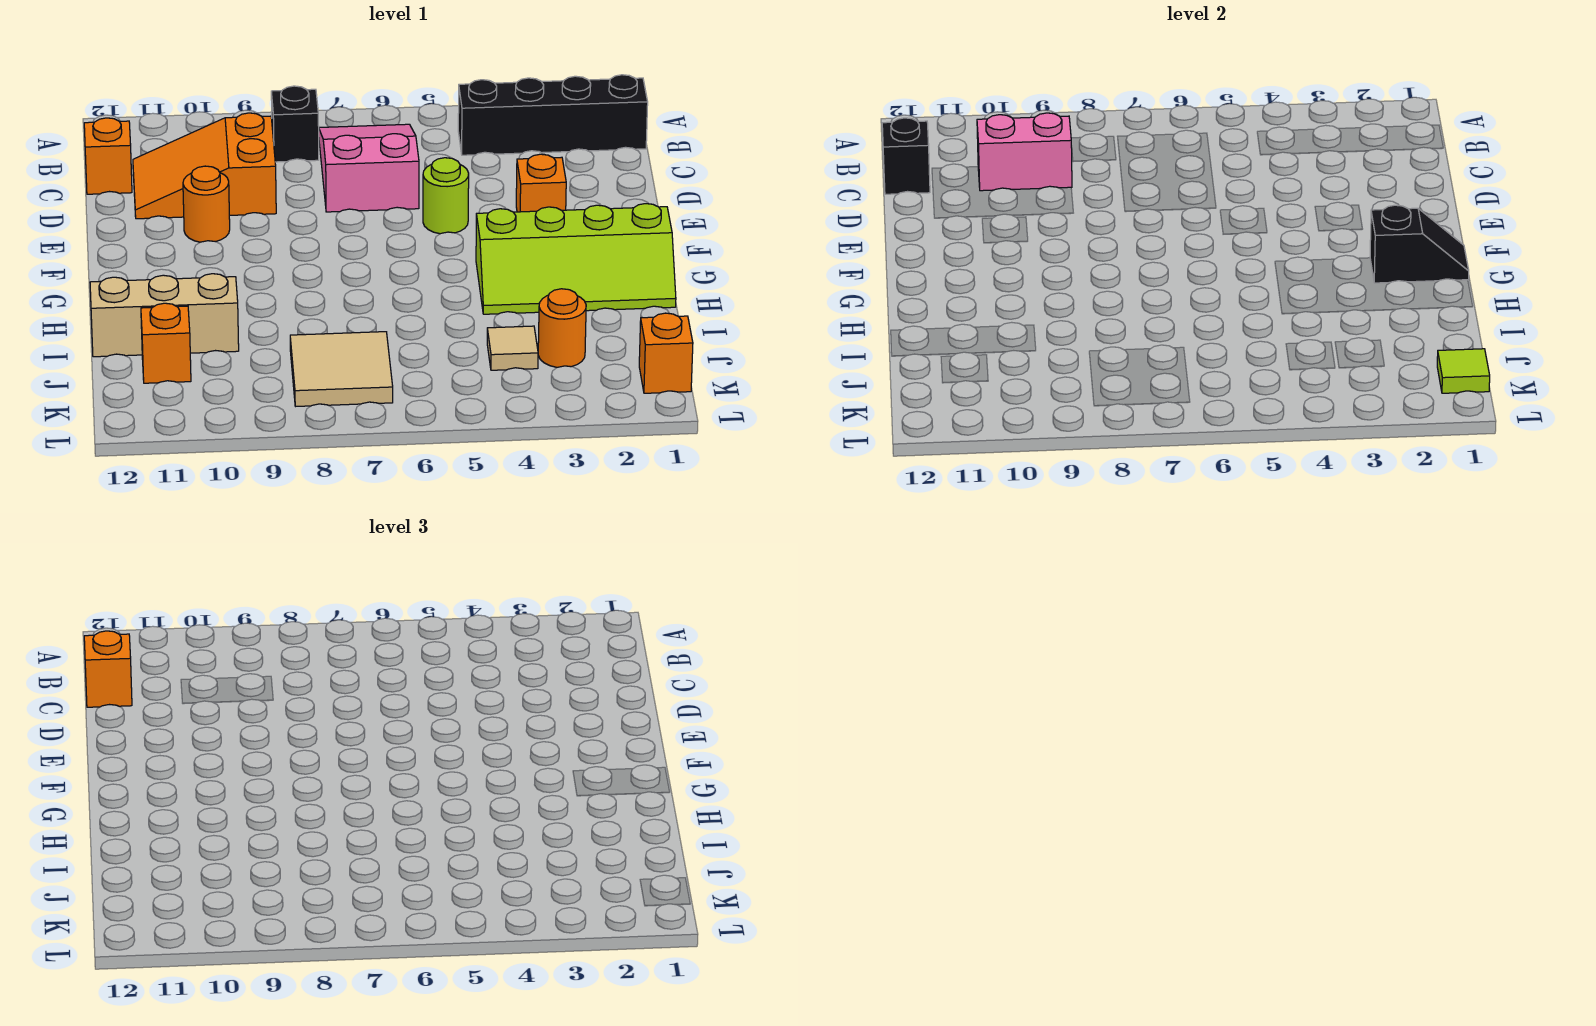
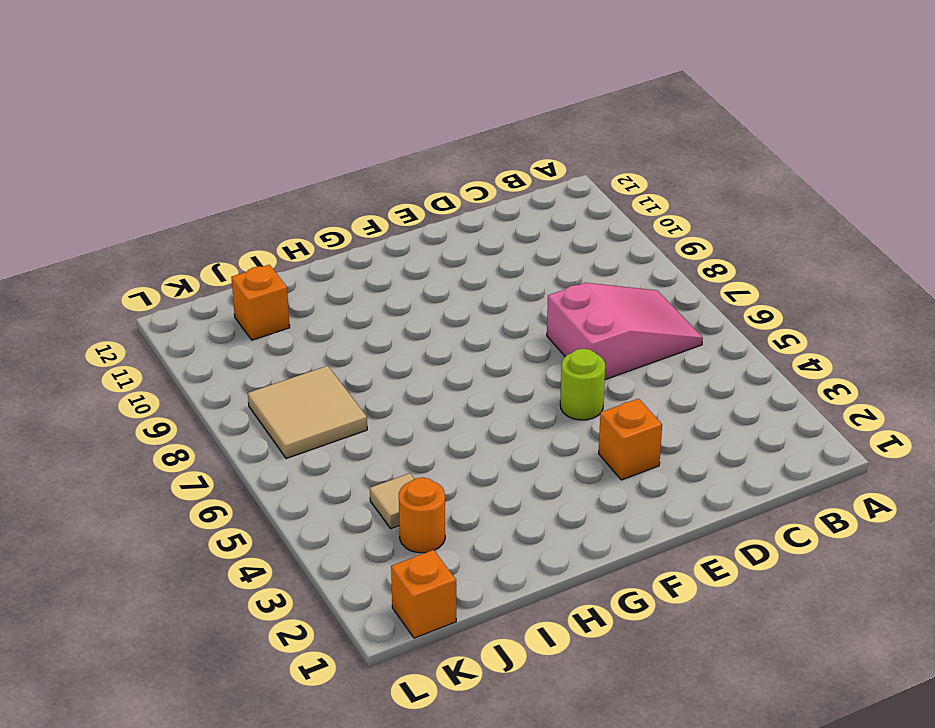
none -> black 1x4 brick [458,75,648,155]
none -> black 1x1 brick [271,86,319,162]
none -> orange 2x3 slope [133,113,276,219]

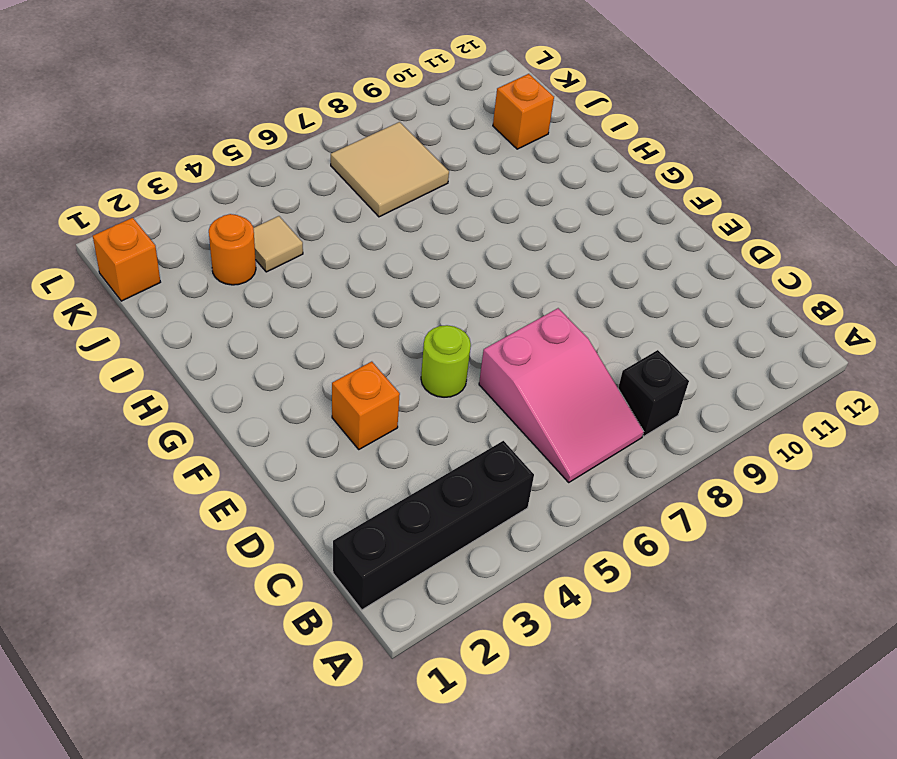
none -> orange 2x3 slope [133,113,276,219]
none -> orange 1x1 brick [84,118,132,194]
none -> orange 1x1 round brick [183,166,230,242]

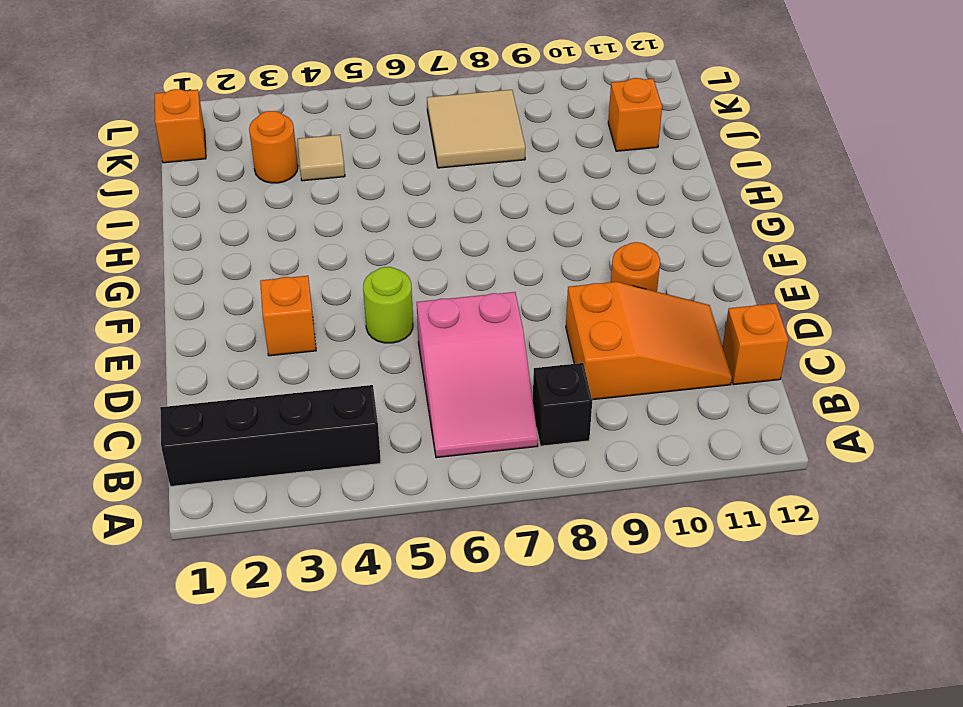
none -> lime 2x4 slope [476,204,676,314]
none -> tan 1x3 brick [90,274,239,357]
none -> pink 1x2 brick [977,113,1072,191]

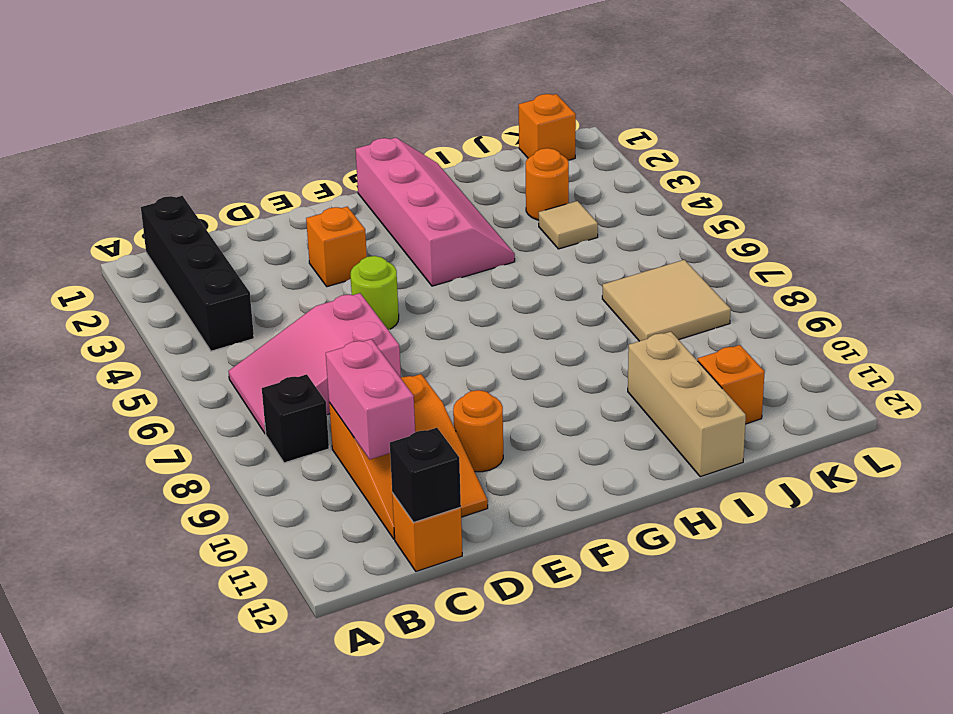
pink 2x4 slope [356,138,515,286] -> lime 2x4 slope [476,204,676,314]
none -> black 1x2 slope [1370,205,1469,283]
none -> lime 1x1 tile [1437,349,1490,393]
none -> orange 1x1 brick [84,631,132,707]

